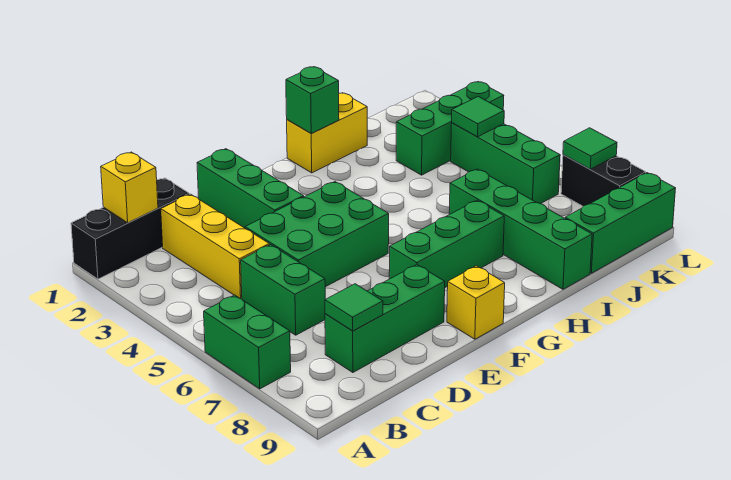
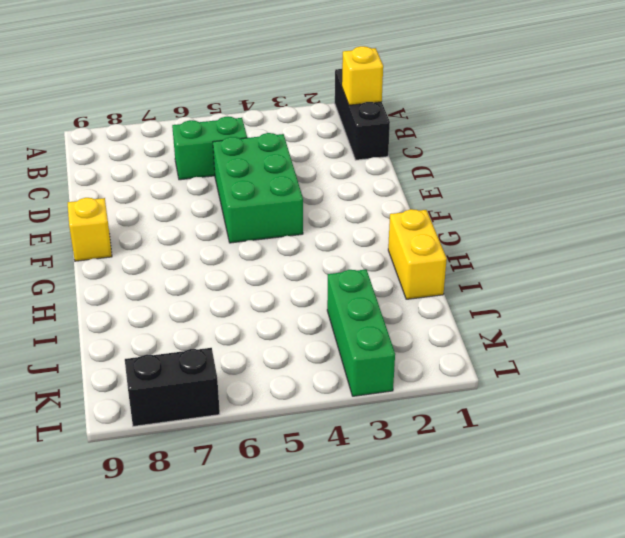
none -> green 1x2 brick [204,295,291,389]
none -> yellow 1x3 brick [161,194,269,299]
none -> green 1x3 brick [325,265,445,373]

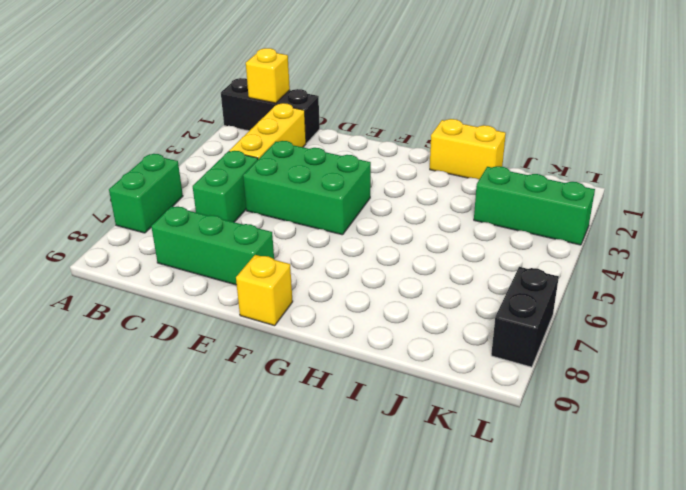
none -> green 1x3 brick [197,149,304,228]
none -> green 1x3 brick [389,200,504,287]
none -> green 1x4 brick [449,169,592,289]

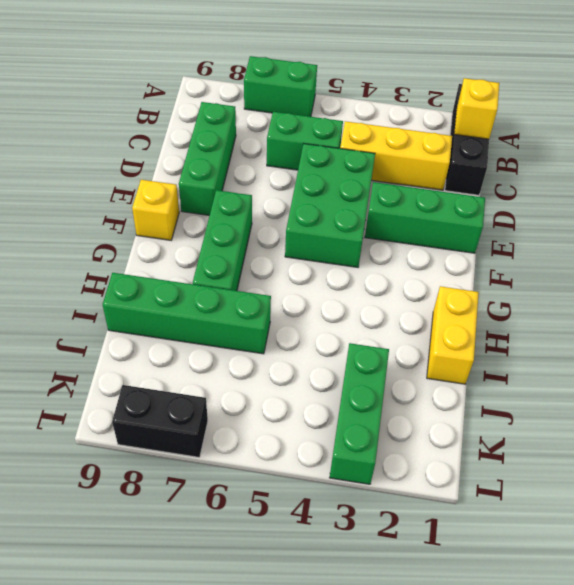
none -> green 1x3 brick [565,173,676,273]
none -> green 1x3 brick [451,123,560,204]
none -> green 1x1 tile [325,284,383,331]

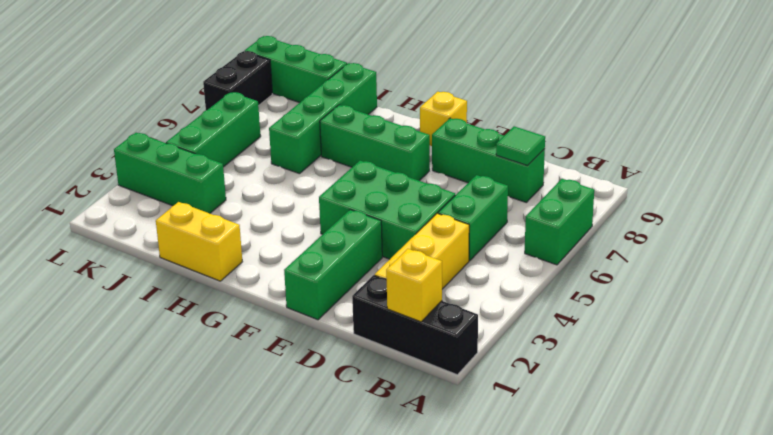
none -> green 1x1 brick [286,67,339,134]
none -> green 1x1 tile [452,97,504,137]
none -> green 1x1 tile [563,128,617,169]

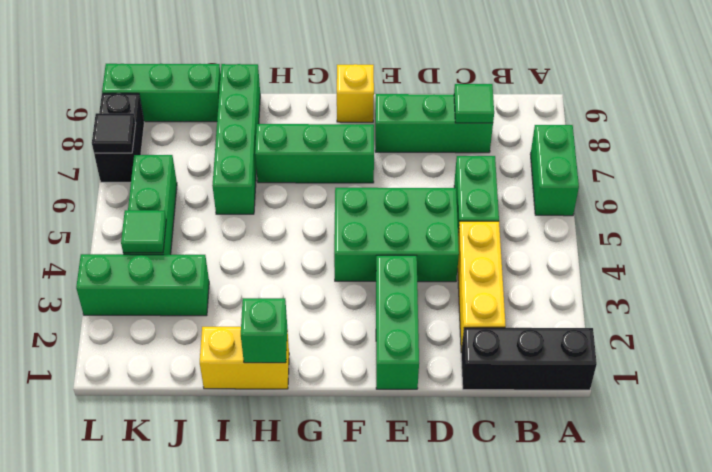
black 1x1 tile [92,113,136,153] -> green 1x1 tile [563,128,617,169]
none -> yellow 1x1 brick [101,152,158,223]

